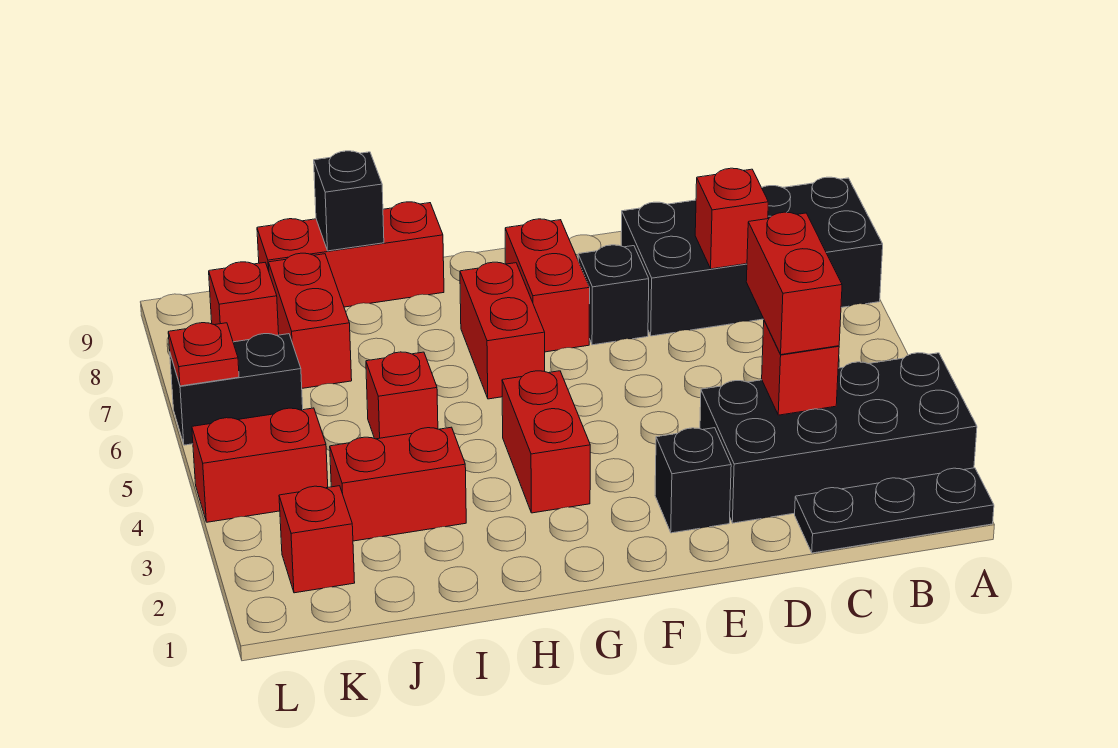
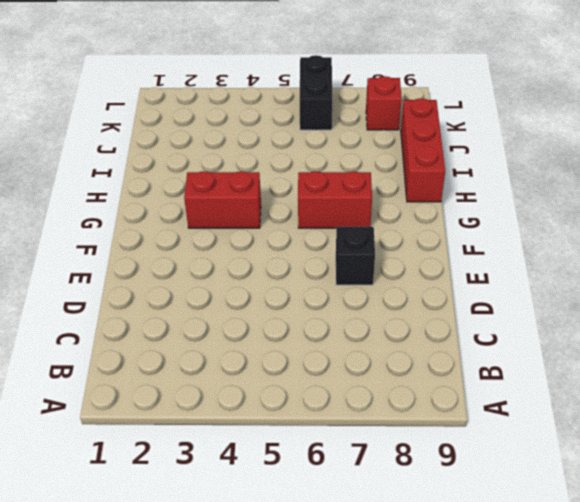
none -> black 1x3 plate [795,468,994,553]
none -> black 2x4 brick [700,353,977,523]
none -> black 2x4 brick [621,177,883,336]

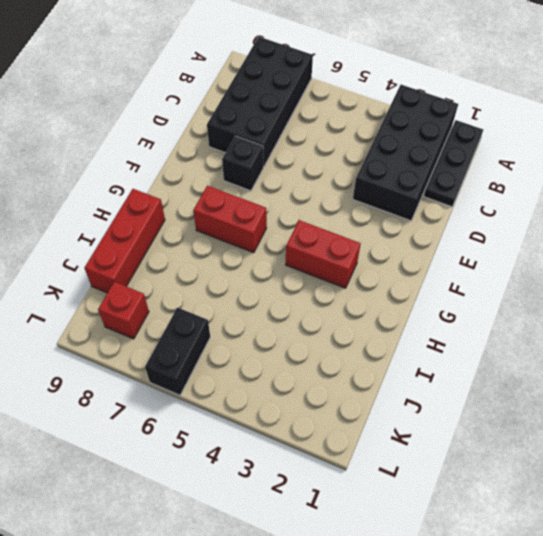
none -> black 1x1 brick [655,428,731,533]
none -> red 1x2 brick [505,219,590,352]
none -> red 1x2 brick [330,427,466,541]

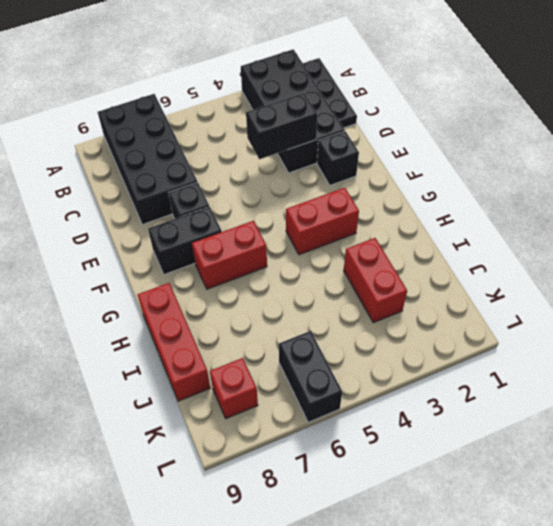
black 1x2 brick [246,93,318,159] -> none
black 1x2 brick [148,207,222,275] -> red 1x2 brick [505,219,590,352]
none -> red 1x1 brick [366,352,438,439]
none -> red 1x2 brick [269,253,352,388]
none -> red 1x1 brick [279,486,355,593]

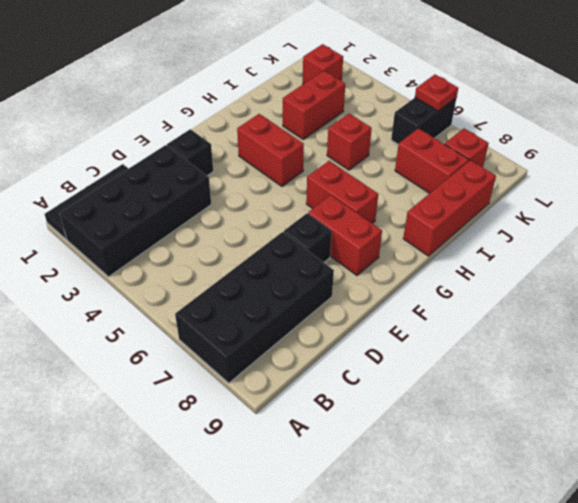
none -> red 1x2 brick [192,408,328,522]
none -> red 1x1 brick [762,321,839,415]
none -> red 1x1 brick [695,168,768,269]

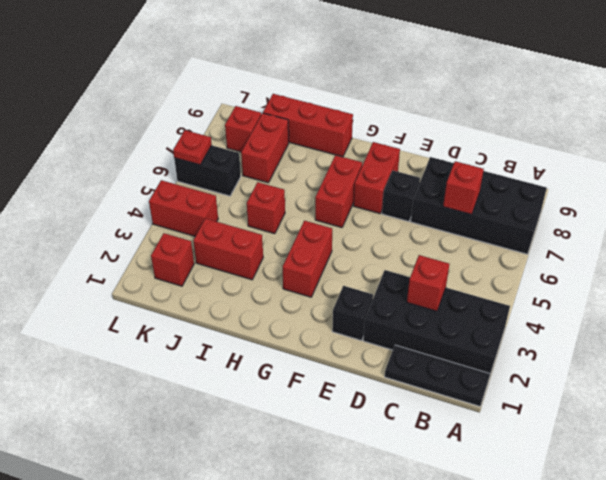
none -> black 1x1 brick [314,151,384,251]
none -> red 1x2 brick [746,212,842,355]

